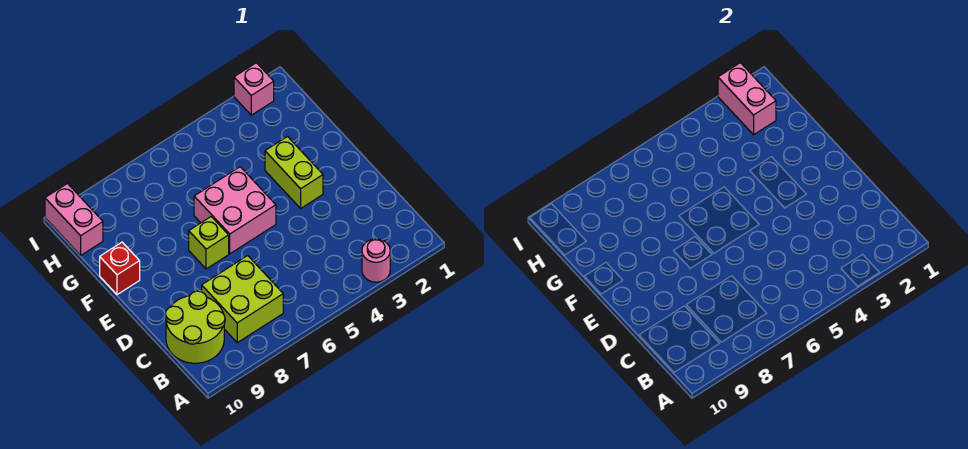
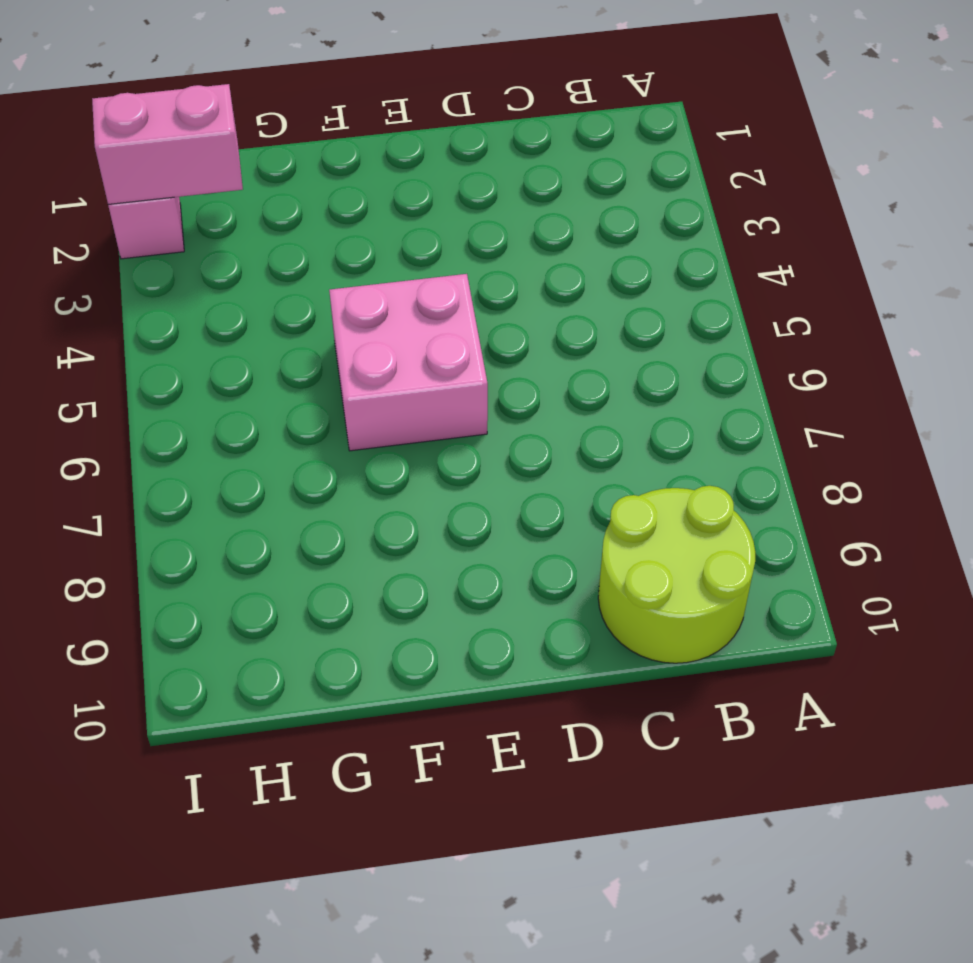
none -> pink 1x1 round brick [362,239,390,282]
none -> lime 2x2 brick [202,256,283,343]

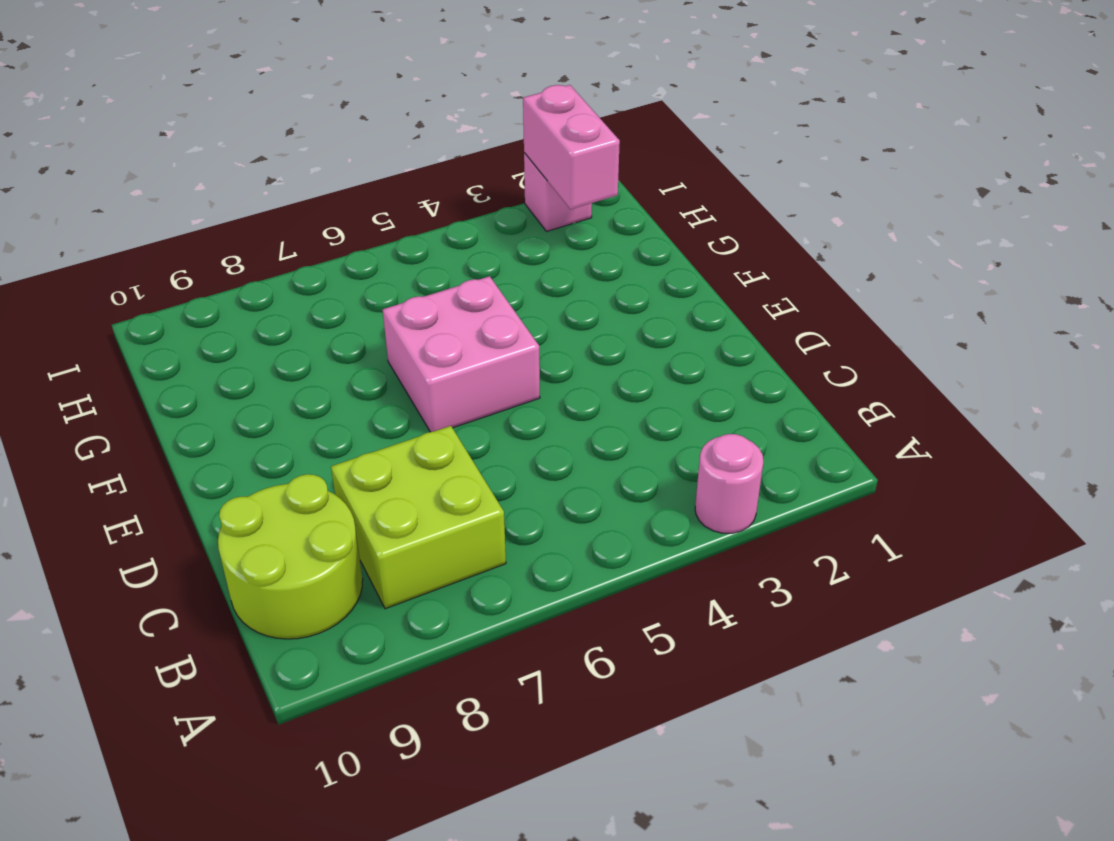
none -> lime 1x2 brick [265,137,323,208]
none -> lime 1x1 brick [189,217,229,269]

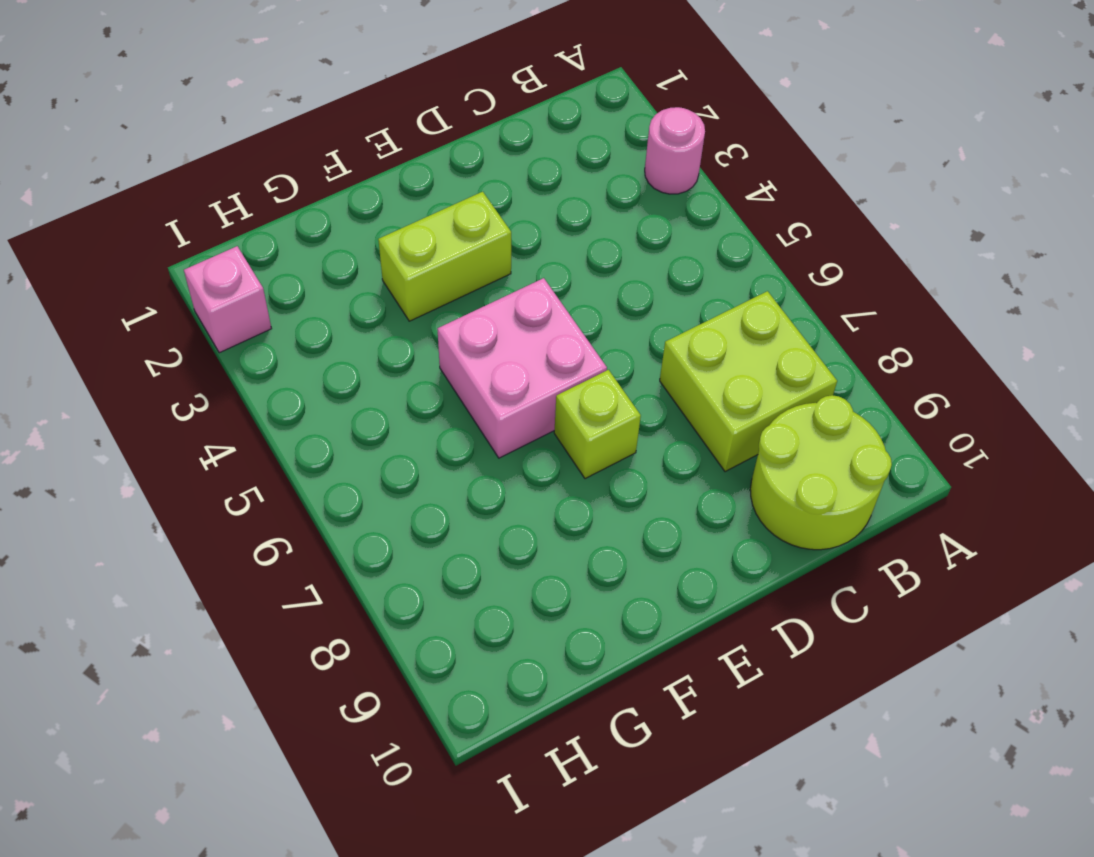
none -> red 1x1 brick [100,242,140,295]
none -> pink 1x2 brick [45,184,103,255]

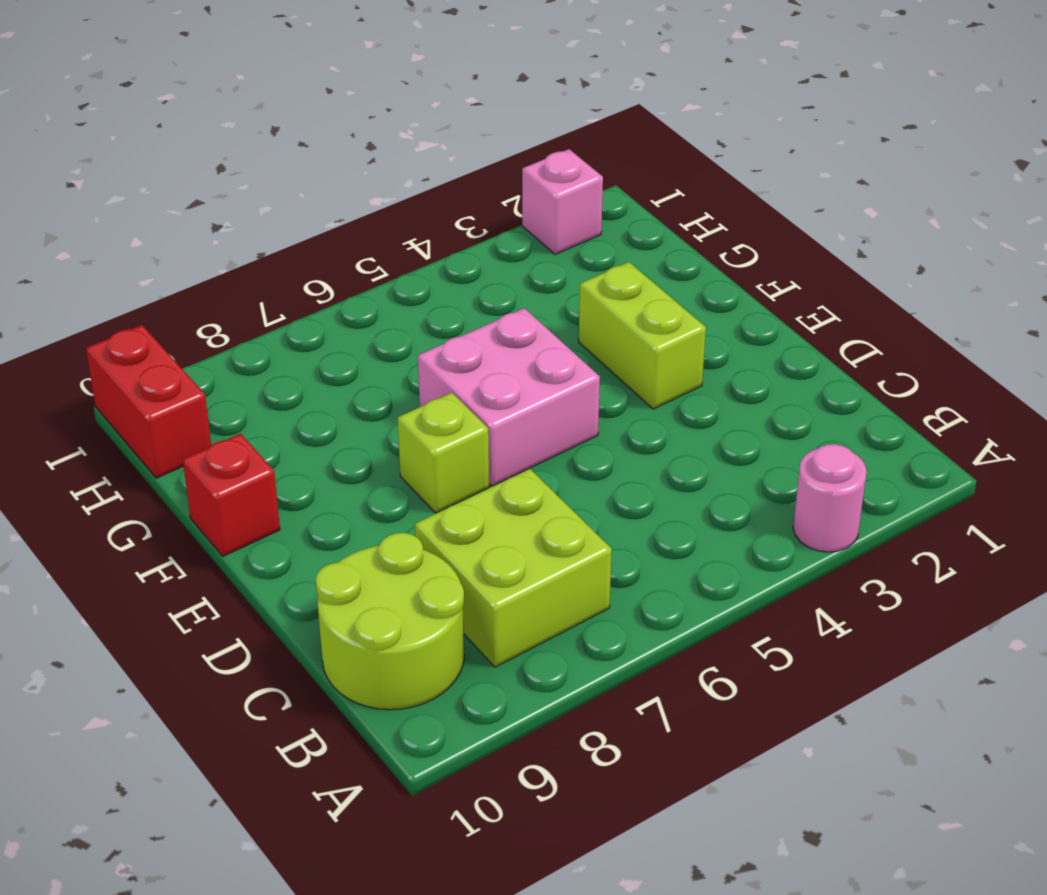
red 1x2 brick [86,325,211,478] -> pink 1x2 brick [45,184,103,255]
none -> pink 1x2 brick [718,63,776,135]

